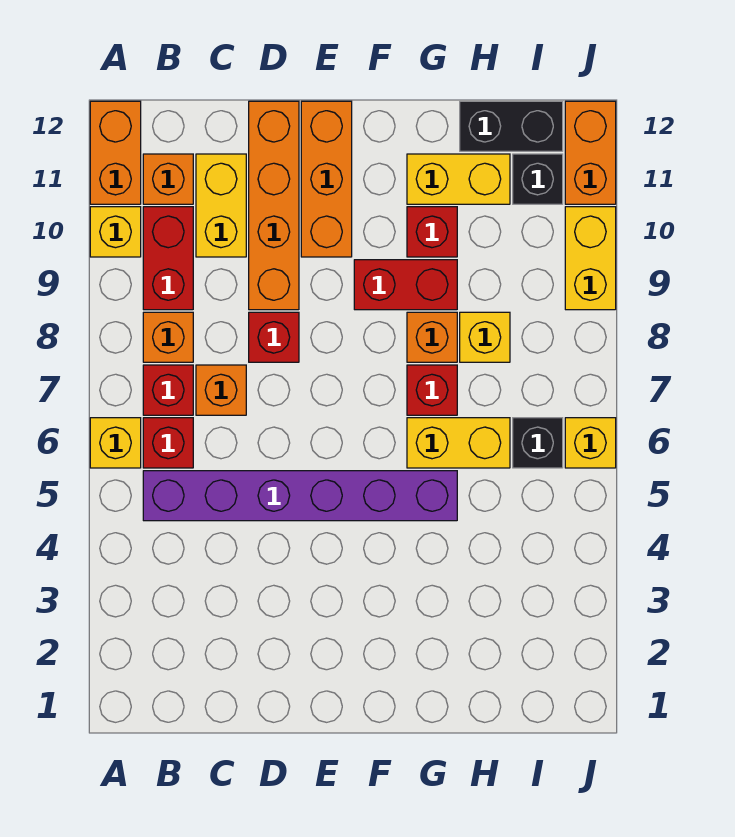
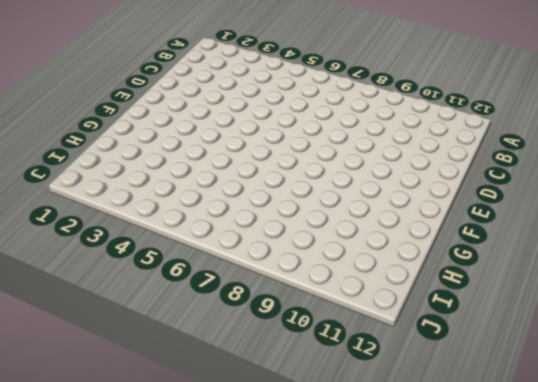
none -> yellow 1x1 brick [90,418,141,468]
none -> yellow 1x1 brick [90,207,141,257]
none -> orange 1x2 brick [90,101,141,204]

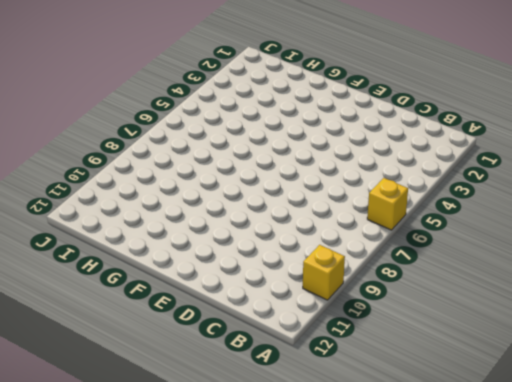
none -> orange 1x2 brick [90,101,141,204]
none -> purple 1x6 brick [143,471,457,521]
none -> red 1x1 brick [143,418,193,468]

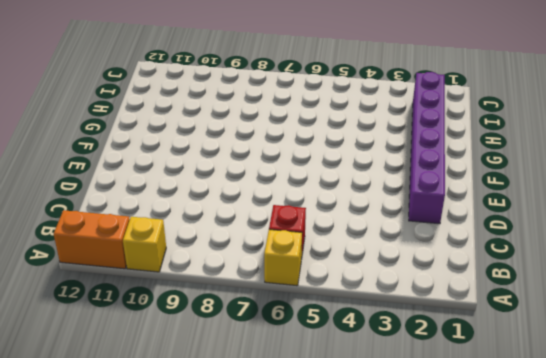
purple 1x6 brick [409,72,445,224] -> purple 1x6 brick moved to [143,471,457,521]
none -> red 1x1 brick [143,365,193,415]
none -> orange 1x1 brick [143,312,193,362]
none -> red 1x2 brick [143,207,193,310]

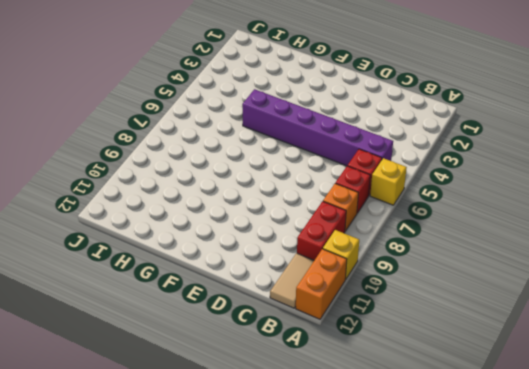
tan 1x2 tile [270,253,314,308] -> orange 1x1 brick [143,154,193,204]
none -> orange 1x1 brick [196,365,246,415]
none -> yellow 1x2 brick [196,154,246,257]
none -> red 1x1 brick [249,312,299,362]

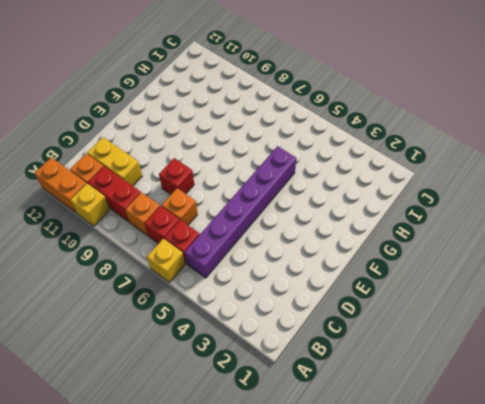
none -> orange 1x4 brick [249,101,299,310]
none -> orange 1x3 brick [301,101,352,257]
none -> red 1x2 brick [354,260,457,310]

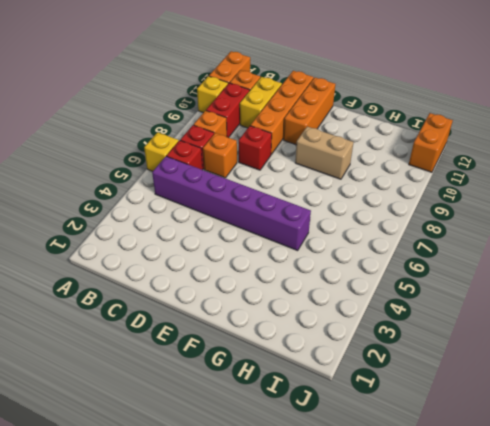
tan 1x2 brick [295,127,354,179] -> red 1x2 brick [354,260,457,310]
none -> yellow 1x2 brick [407,418,510,468]
none -> red 1x1 brick [407,365,457,415]
none -> orange 1x1 brick [407,312,457,362]

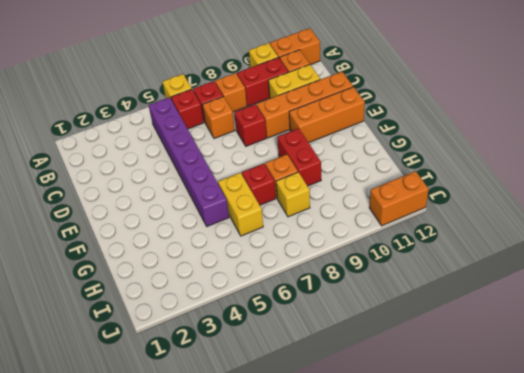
none -> red 1x1 brick [407,207,457,257]
none -> yellow 1x2 brick [407,154,510,204]
none -> black 1x2 brick [460,101,563,151]

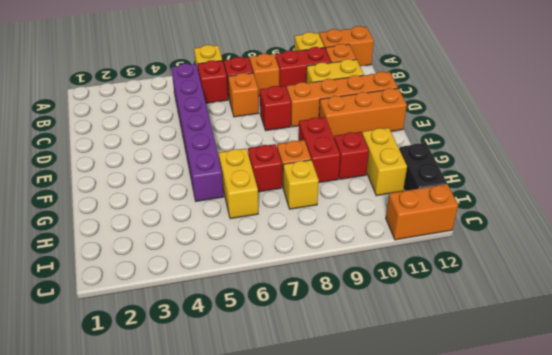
none -> black 1x1 brick [513,418,563,468]
none -> black 1x1 brick [513,154,563,204]
none -> yellow 1x1 brick [565,418,616,468]

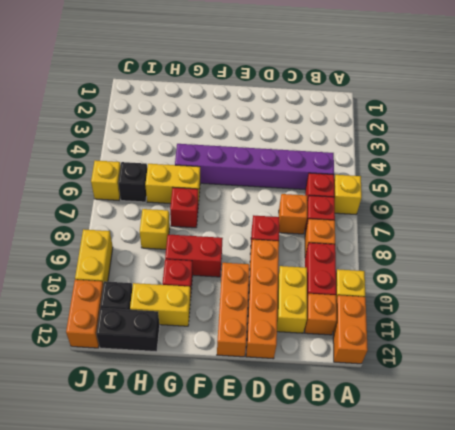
none -> orange 1x1 brick [407,312,457,362]

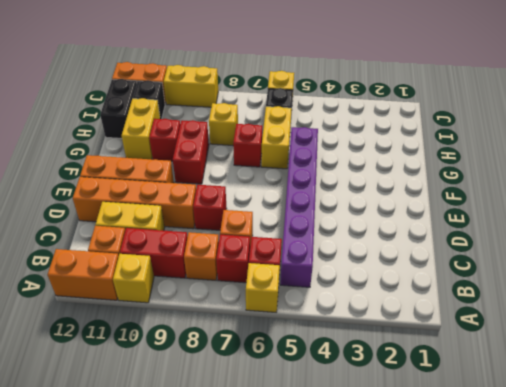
none -> orange 1x1 brick [407,312,457,362]

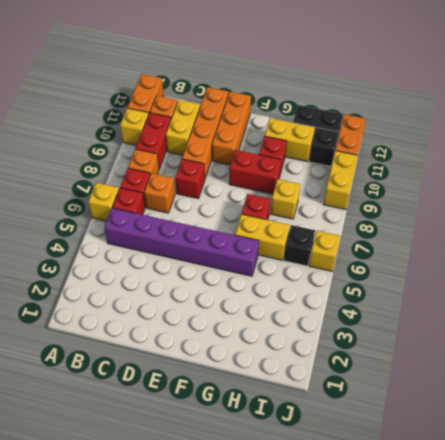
none -> orange 1x1 brick [407,312,457,362]

